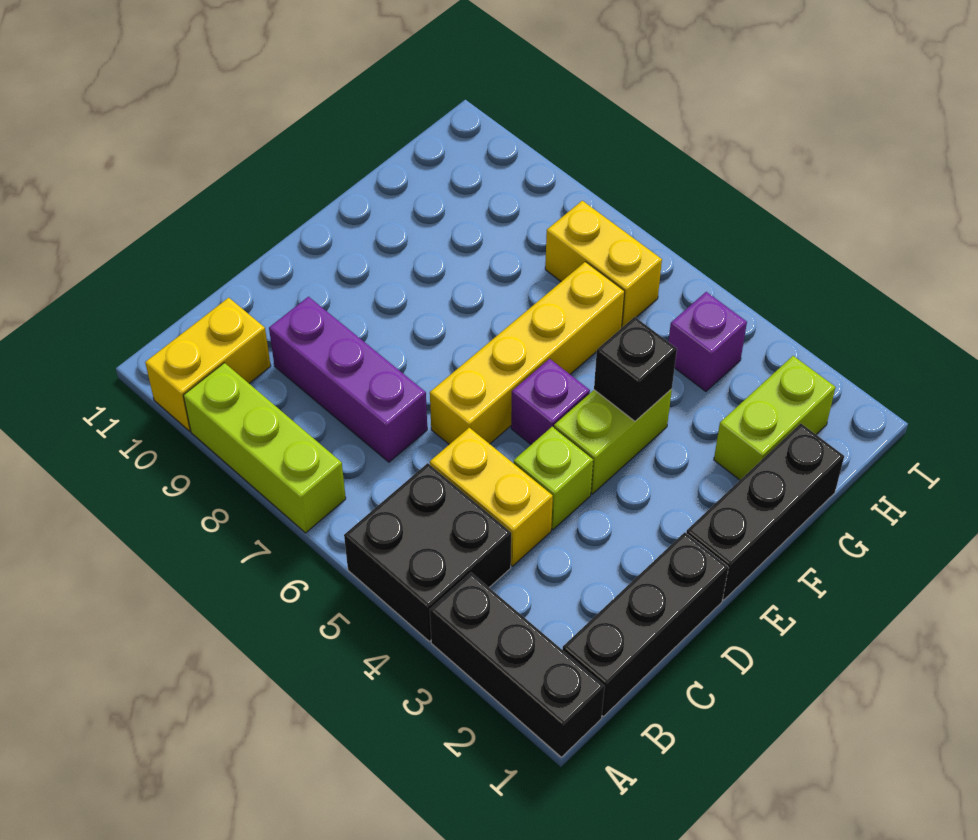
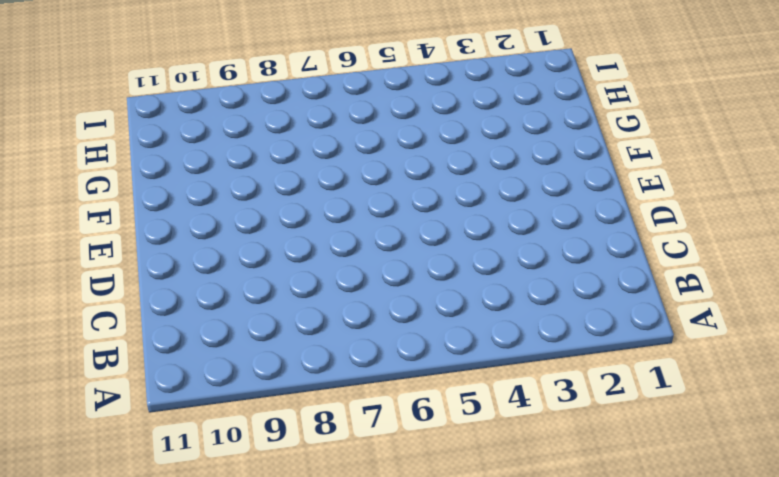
none -> black 1x3 brick [430,573,605,757]
none -> black 2x2 brick [344,463,511,641]
none -> lime 1x3 brick [183,363,346,533]

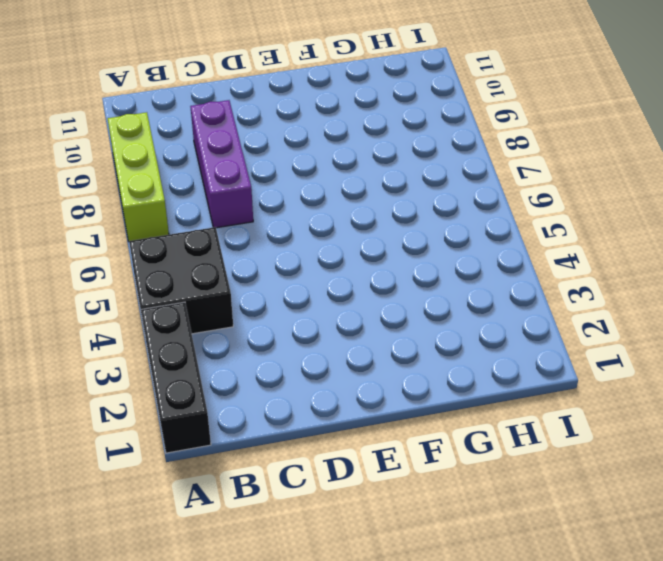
none -> yellow 1x2 brick [145,298,271,431]
none -> black 1x3 brick [563,532,729,717]
none -> yellow 1x2 brick [430,428,553,566]

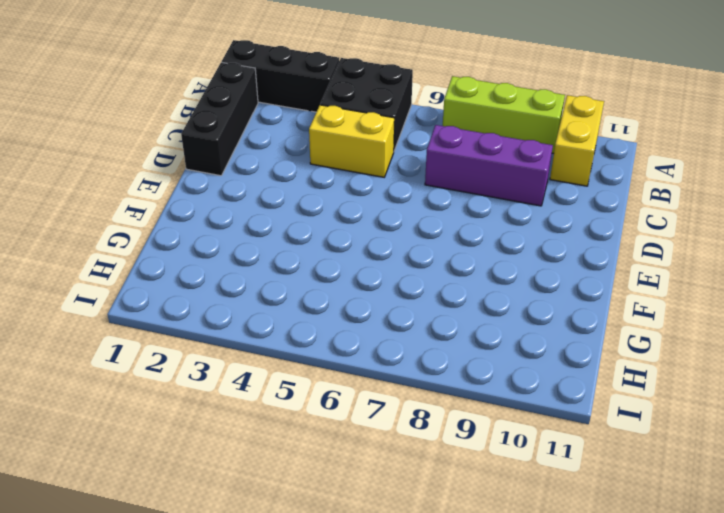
none -> lime 1x1 brick [514,427,593,530]
none -> yellow 1x4 brick [430,262,625,444]
none -> black 1x3 brick [686,424,844,600]

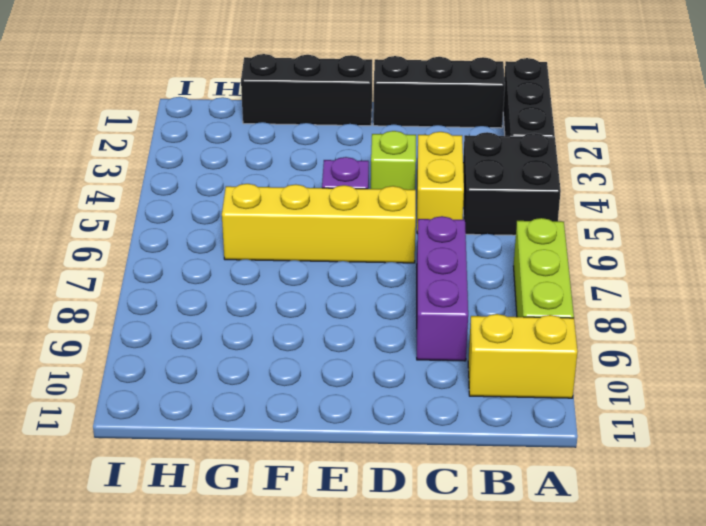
none -> lime 1x2 brick [554,389,672,494]
none -> lime 1x2 brick [714,356,836,480]
none -> purple 1x1 brick [668,292,747,391]

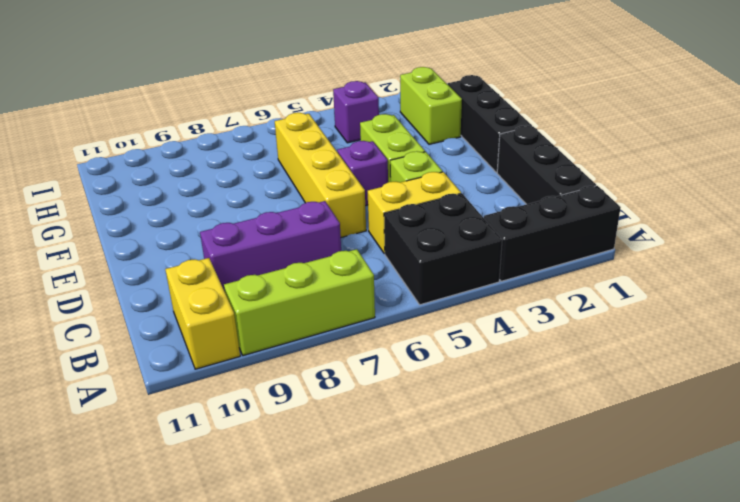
none -> yellow 1x2 brick [545,201,662,327]
none -> black 1x1 brick [594,317,677,421]

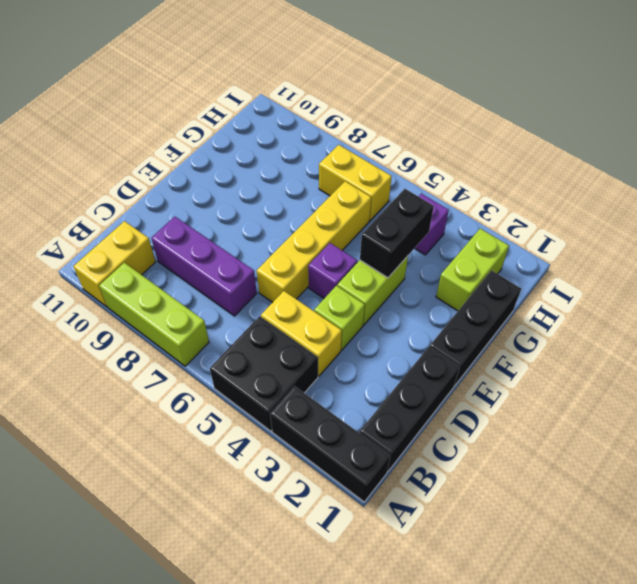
black 1x2 brick [360,189,434,278] -> black 1x1 brick [594,317,677,421]

